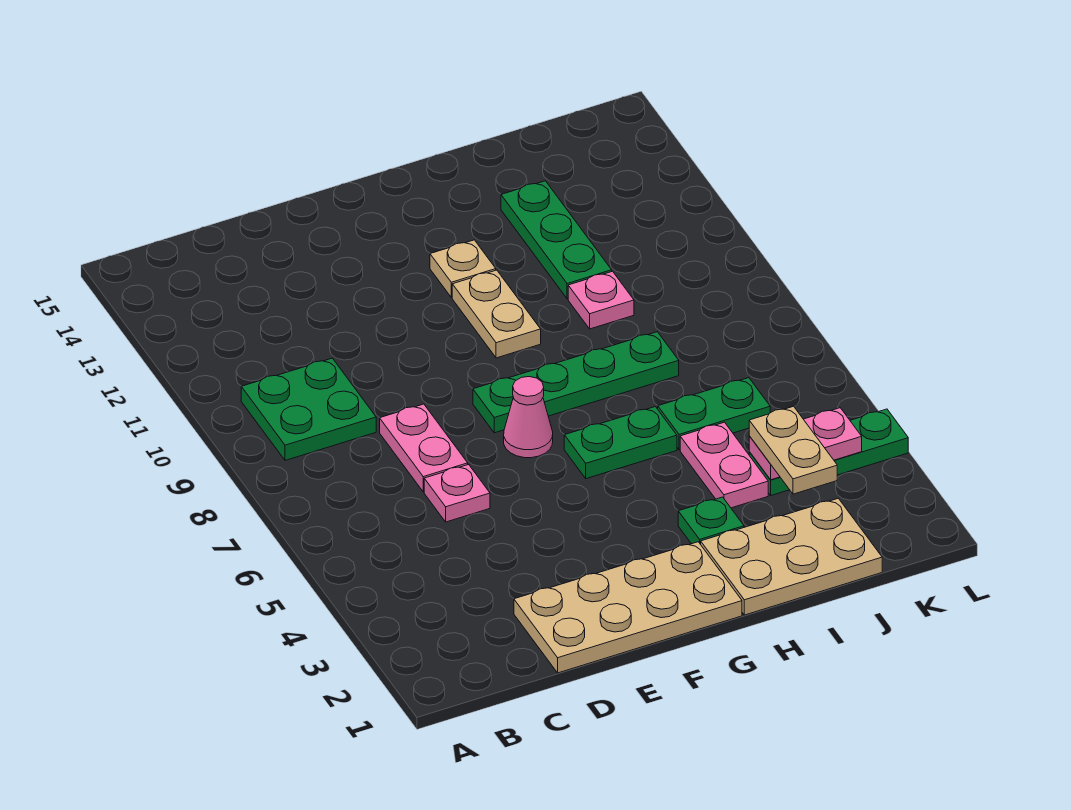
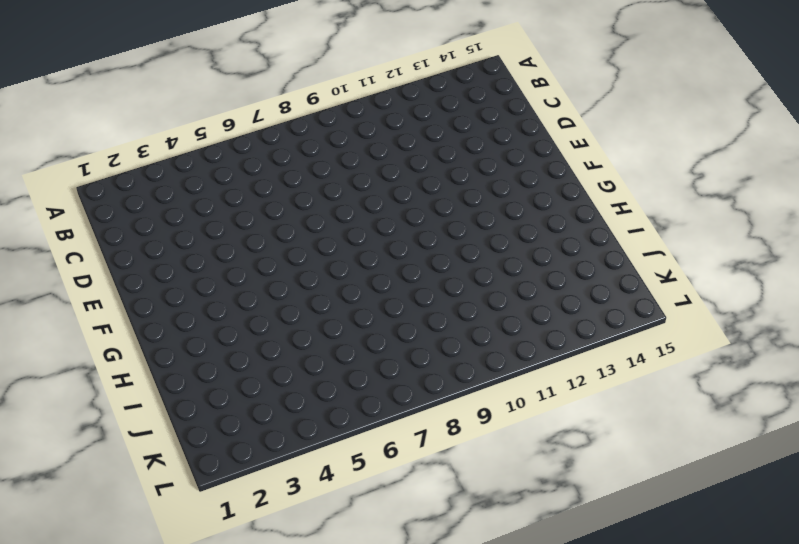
none -> green 2x2 plate [241,358,376,460]
none -> tan 2x4 plate [514,542,742,673]
none -> pink 1x1 plate [424,464,490,522]

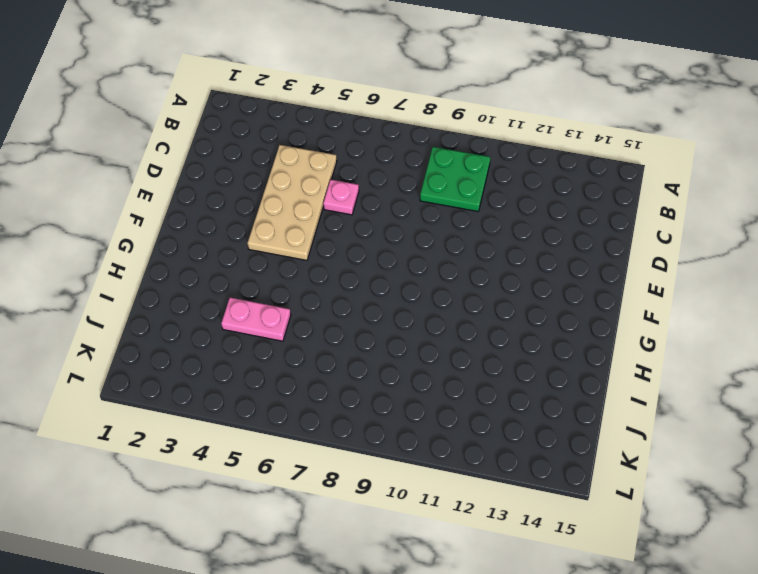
tan 2x4 plate [247,145,337,260] -> tan 2x4 plate moved to [514,542,742,673]
none -> pink 1x2 plate [380,404,468,492]
none -> pink 1x1 cone [504,377,553,458]
none -> green 1x4 plate [473,332,679,433]

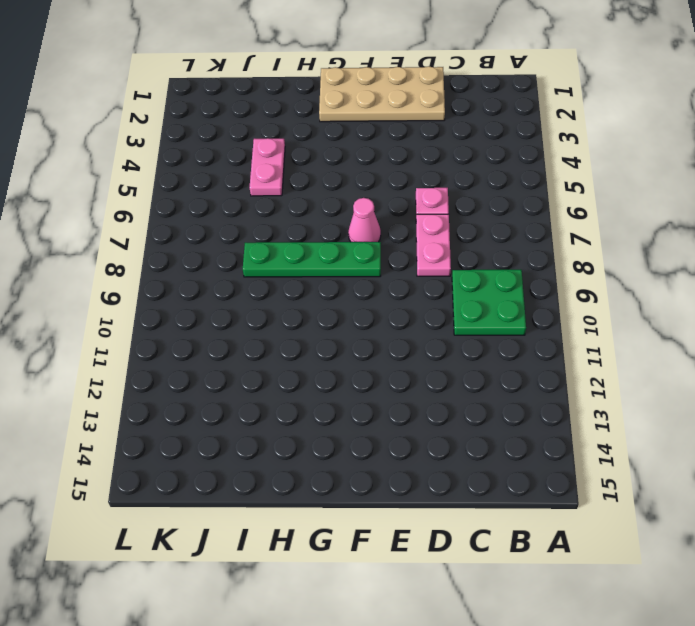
none -> green 1x2 plate [564,407,677,479]
none -> tan 1x2 plate [452,270,541,358]
none -> tan 1x1 plate [430,240,496,298]

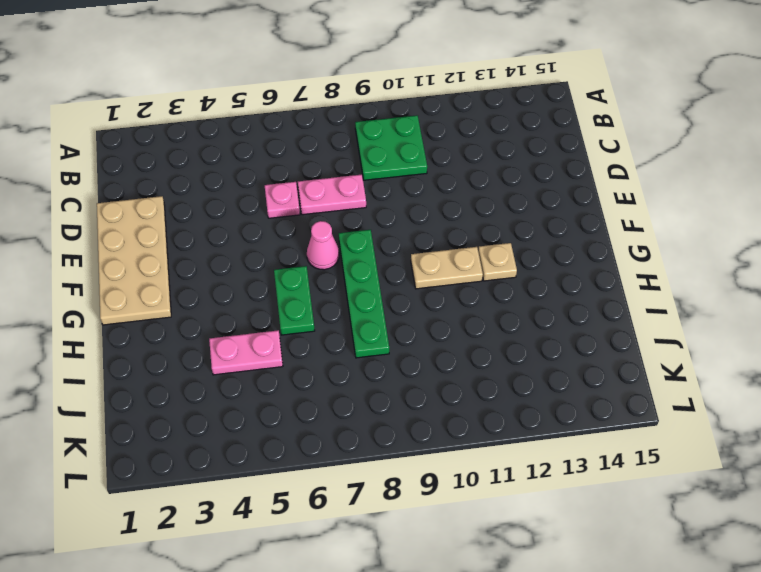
none -> tan 2x3 plate [701,498,882,615]
none -> green 1x1 plate [678,497,744,544]
none -> green 1x2 plate [658,378,770,450]

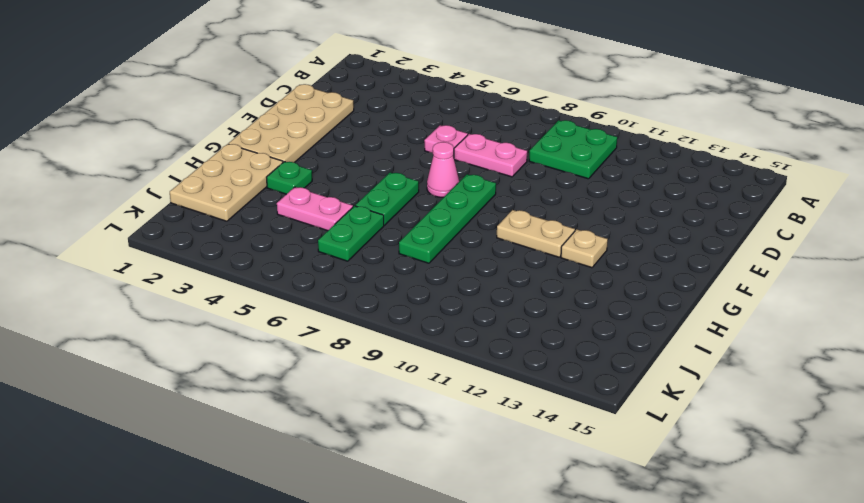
none -> pink 1x1 plate [568,271,634,329]
none -> green 1x3 plate [501,181,612,299]
none -> green 1x3 plate [749,409,908,495]

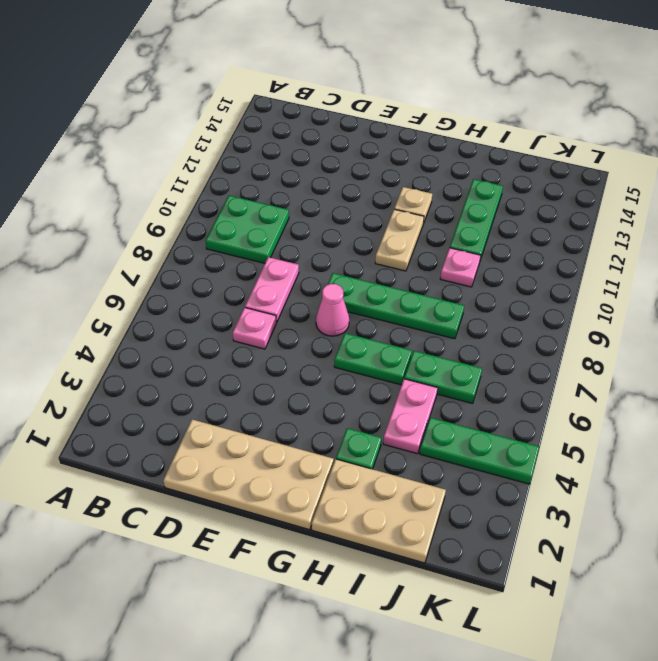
none -> pink 1x2 plate [749,408,862,480]
none -> tan 1x2 plate [749,406,837,494]

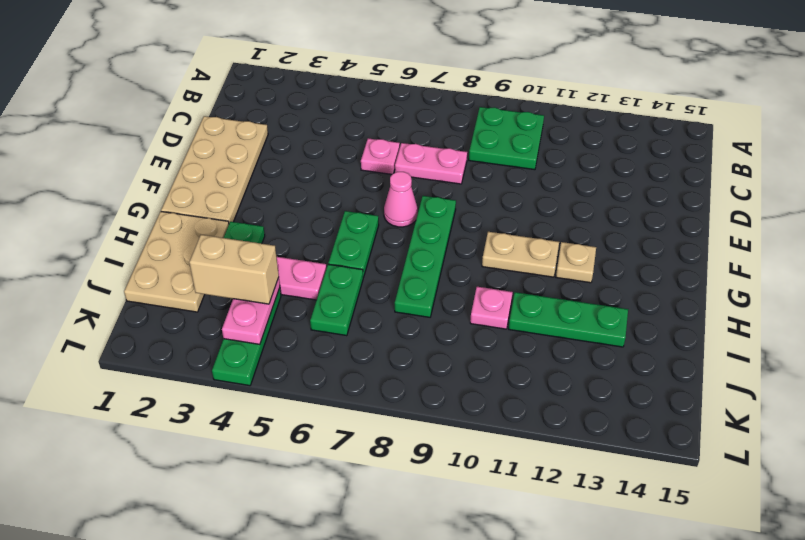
tan 1x2 brick [189,235,279,304] -> tan 1x2 plate [749,406,837,494]

